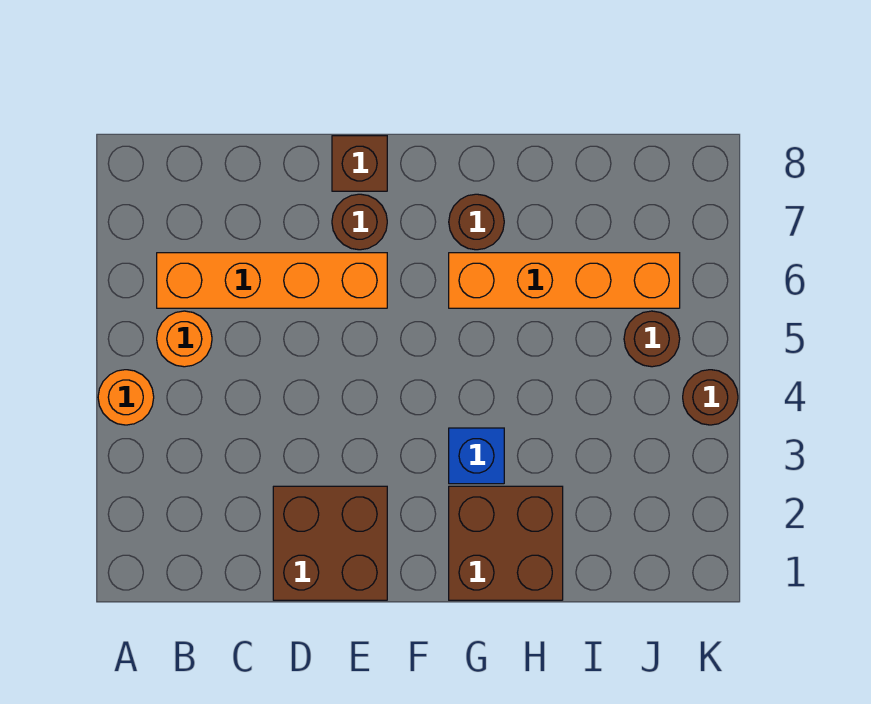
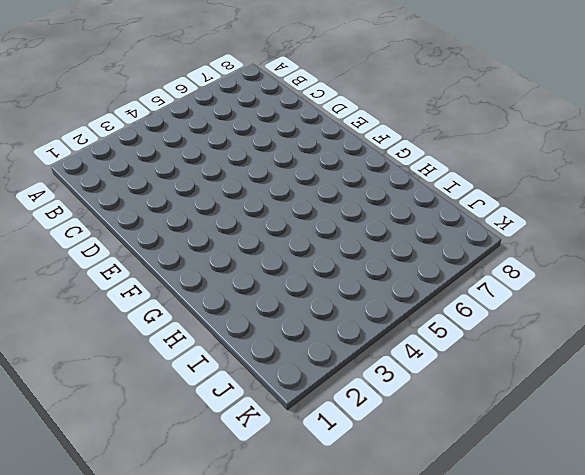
none -> orange 1x1 round brick [98,370,154,425]
none -> orange 1x1 round brick [157,311,212,367]
none -> orange 1x4 brick [157,253,387,308]

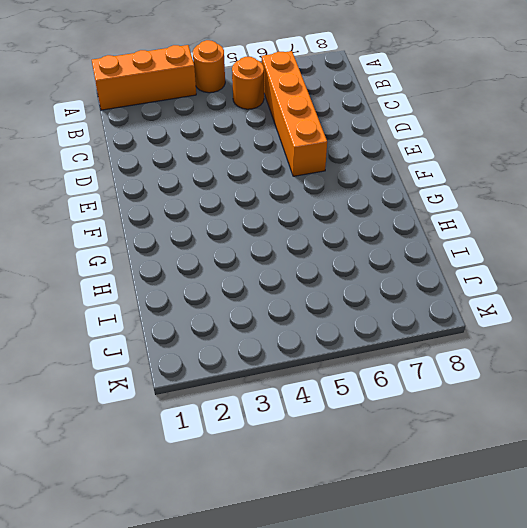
orange 1x3 brick [92,45,196,110] -> none
none -> brown 2x2 brick [273,486,387,600]
none -> brown 1x1 round brick [332,194,387,250]
none -> brown 1x1 brick [332,136,387,191]

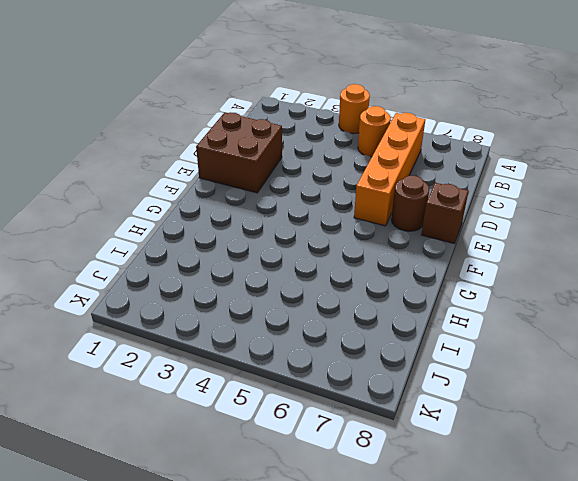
none -> brown 2x2 brick [449,486,563,600]
none -> blue 1x1 brick [449,428,504,484]
none -> orange 1x4 brick [449,253,680,308]

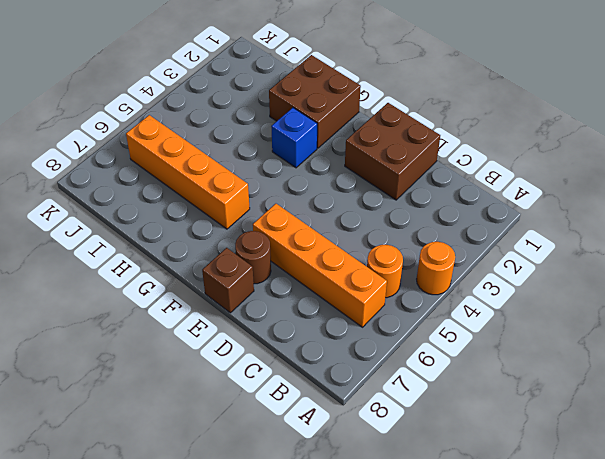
none -> brown 1x1 round brick [449,194,504,250]
none -> brown 1x1 round brick [624,311,680,367]
none -> brown 1x1 round brick [683,370,738,425]

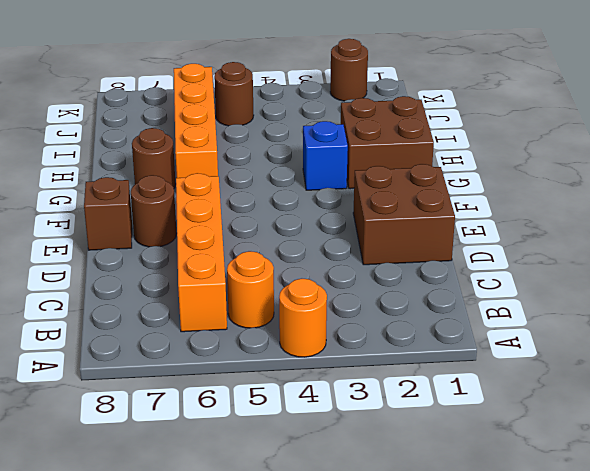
brown 1x1 round brick [330,39,368,101] -> brown 1x1 round brick moved to [683,370,738,425]

